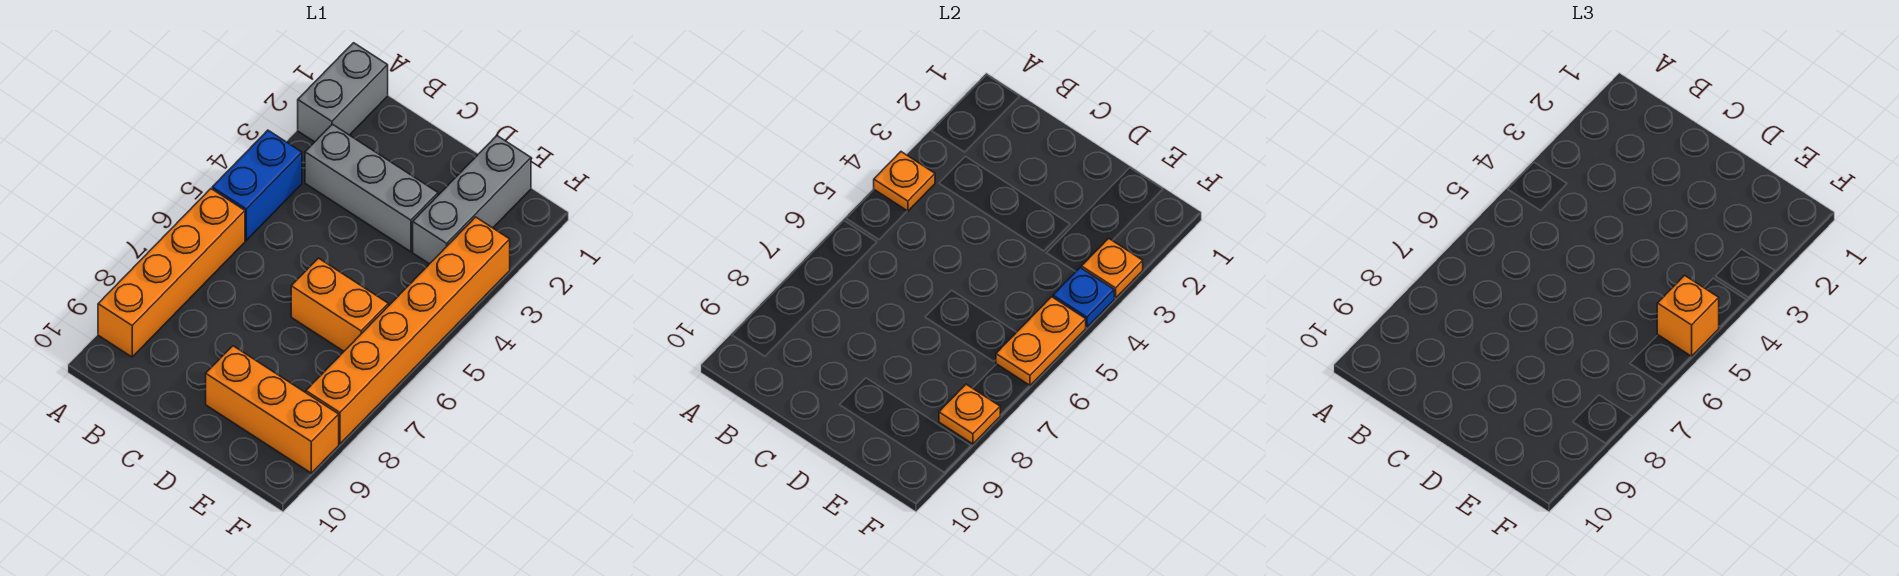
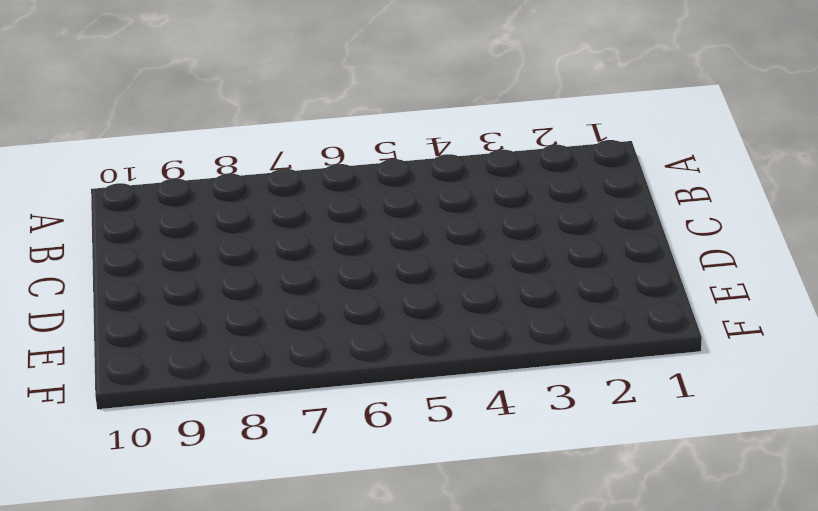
none -> grey 1x2 brick [298,43,388,142]
none -> blue 1x2 brick [212,130,302,240]
none -> orange 1x4 brick [98,189,245,357]

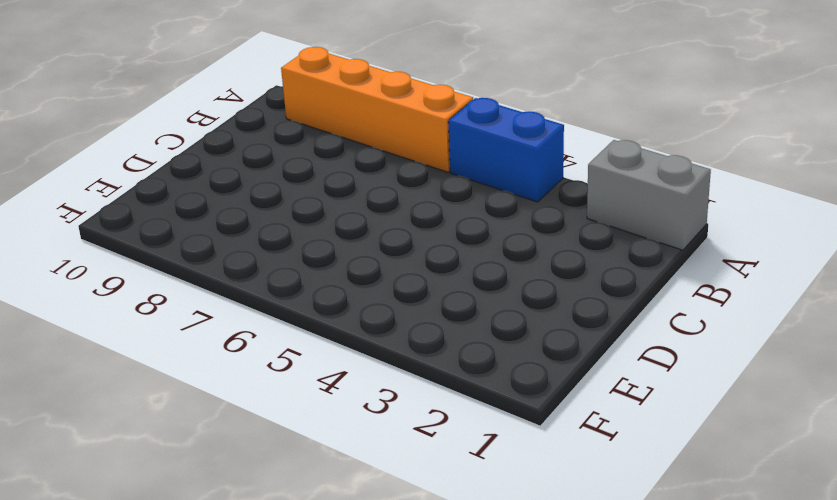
none -> grey 1x3 brick [305,124,438,252]
none -> orange 1x2 brick [291,258,388,351]
none -> orange 1x3 brick [206,346,339,473]

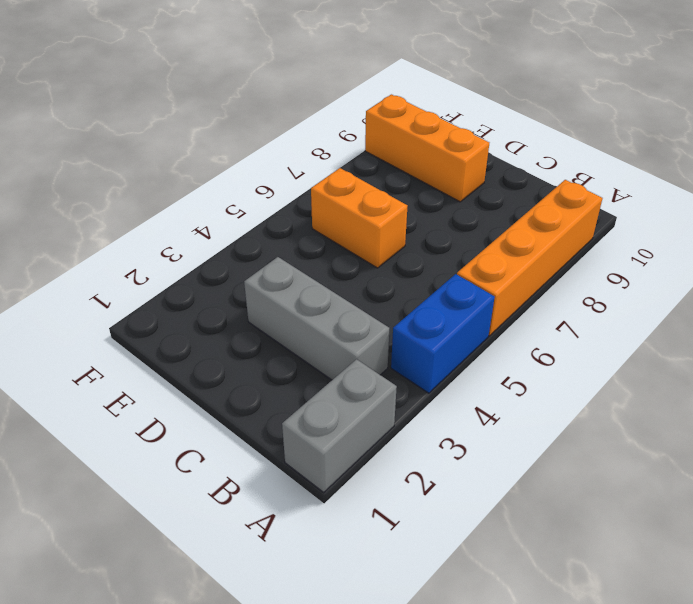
none -> grey 1x3 brick [413,136,531,264]
none -> orange 1x6 brick [306,217,510,444]
none -> orange 1x1 plate [874,152,935,211]

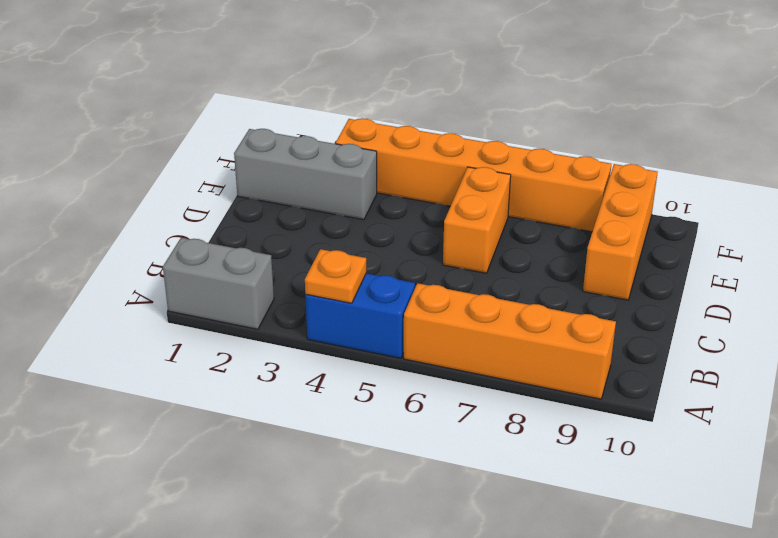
none -> grey 1x3 brick [305,124,438,252]
none -> orange 1x1 plate [1082,238,1143,298]
none -> blue 1x1 plate [1053,268,1114,327]

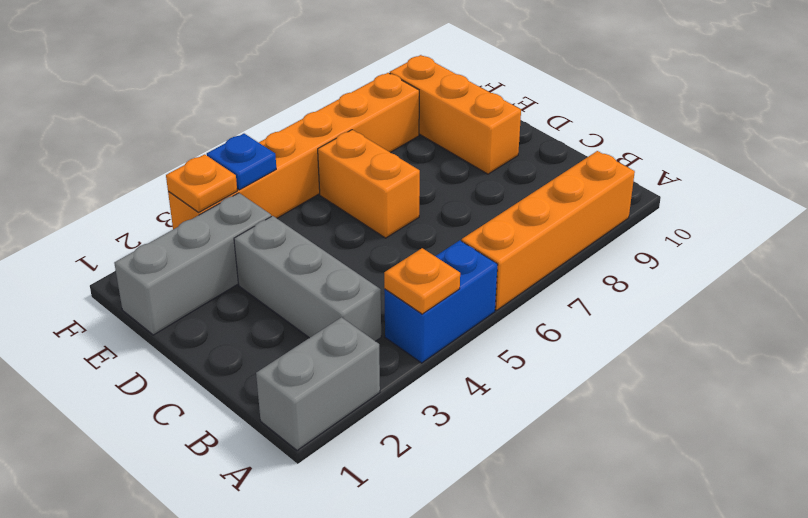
none -> orange 1x2 plate [996,297,1086,386]
none -> orange 1x1 plate [939,384,1000,444]
none -> orange 1x1 brick [1657,275,1719,356]

